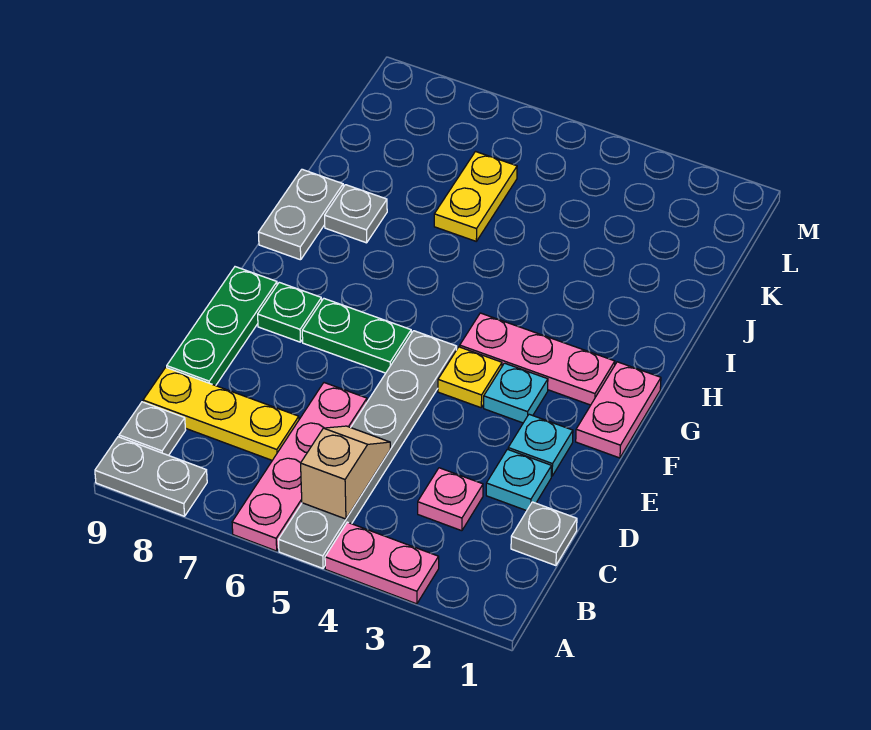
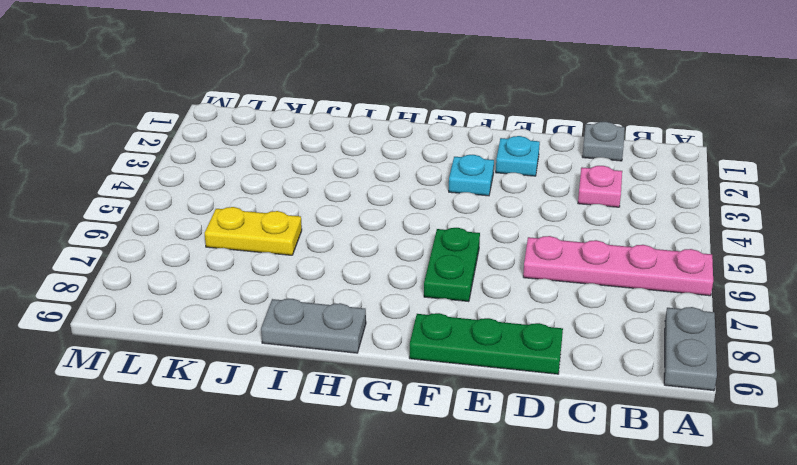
none -> pink 1x2 plate [325,522,439,604]
none -> grey 1x6 plate [278,331,457,568]
none -> grey 1x1 plate [119,402,186,455]

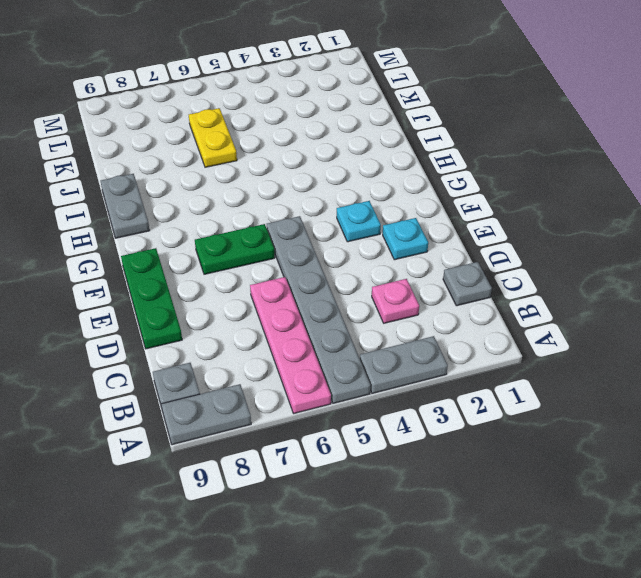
grey 1x2 plate [360,336,448,394] -> pink 1x2 plate [325,522,439,604]
none -> yellow 1x3 plate [143,367,299,460]
none -> cyan 1x1 plate [486,449,552,511]
none -> pink 1x2 plate [576,362,661,458]

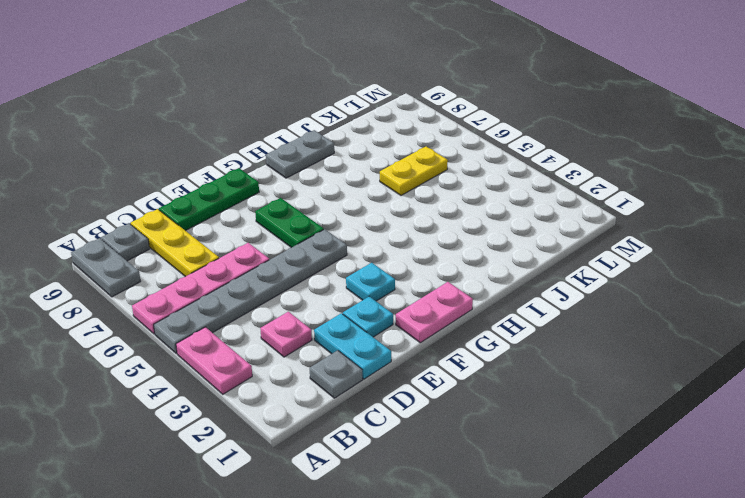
cyan 1x2 plate [314,313,391,379] -> cyan 1x1 plate [486,449,552,511]
none -> yellow 1x1 plate [438,347,502,408]
none -> green 1x1 plate [258,282,322,342]
none -> pink 1x3 plate [460,313,615,405]

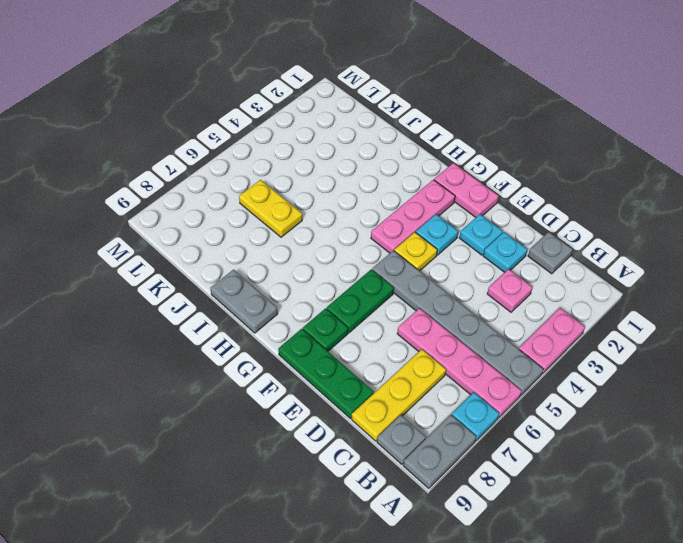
cyan 1x1 plate [452,392,499,441] -> none
none -> grey 1x1 plate [325,185,387,243]
none -> tan 1x2 slope [301,426,390,519]

